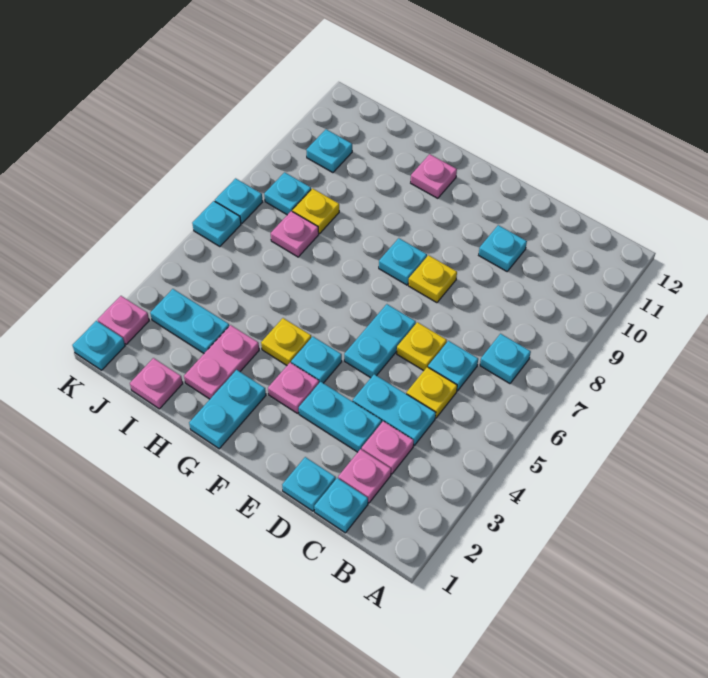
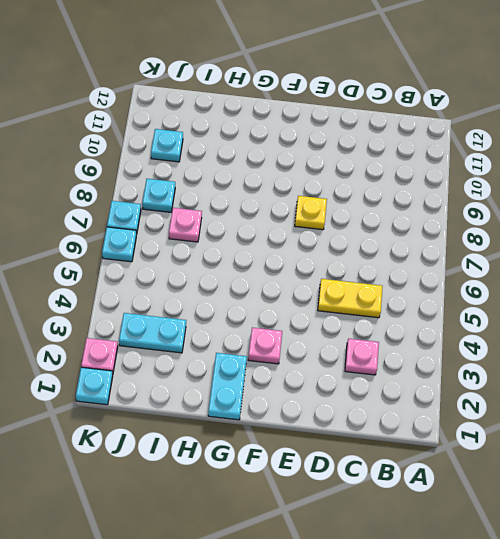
yellow 1x2 plate [318,279,383,318] -> yellow 1x1 plate [406,367,457,418]
none -> cyan 1x1 plate [480,334,531,384]
none -> cyan 1x1 plate [314,478,368,533]
none -> pink 1x1 plate [338,449,391,503]
none -> cyan 1x2 plate [353,374,436,446]

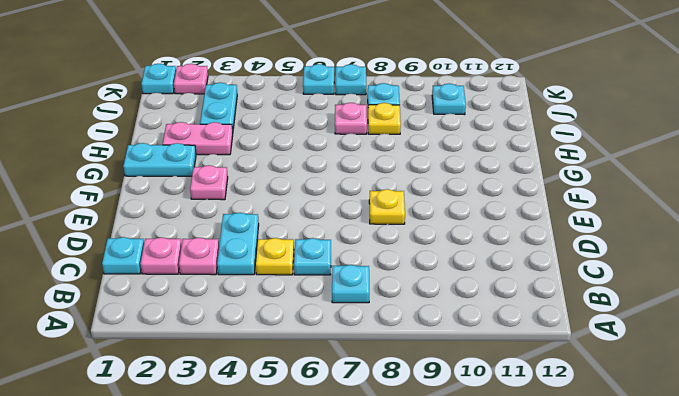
none -> cyan 1x1 plate [282,457,336,511]
none -> cyan 1x2 plate [299,382,382,452]
none -> yellow 1x1 plate [397,322,447,371]
none -> cyan 1x1 plate [479,225,527,271]

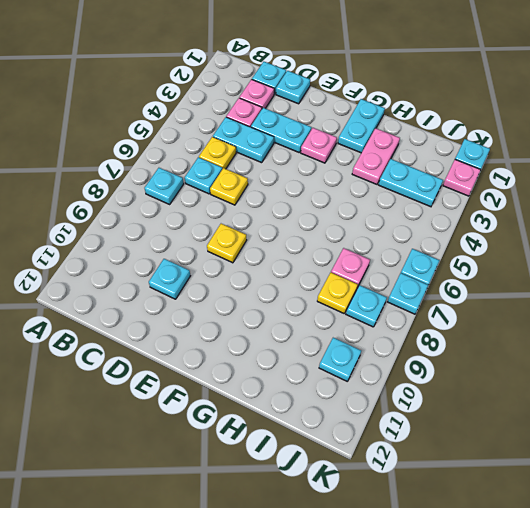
none -> cyan 1x2 plate [344,304,416,378]
none -> cyan 1x1 plate [291,337,342,383]
none -> cyan 1x1 plate [379,238,427,285]
none -> yellow 1x1 plate [261,318,311,365]

